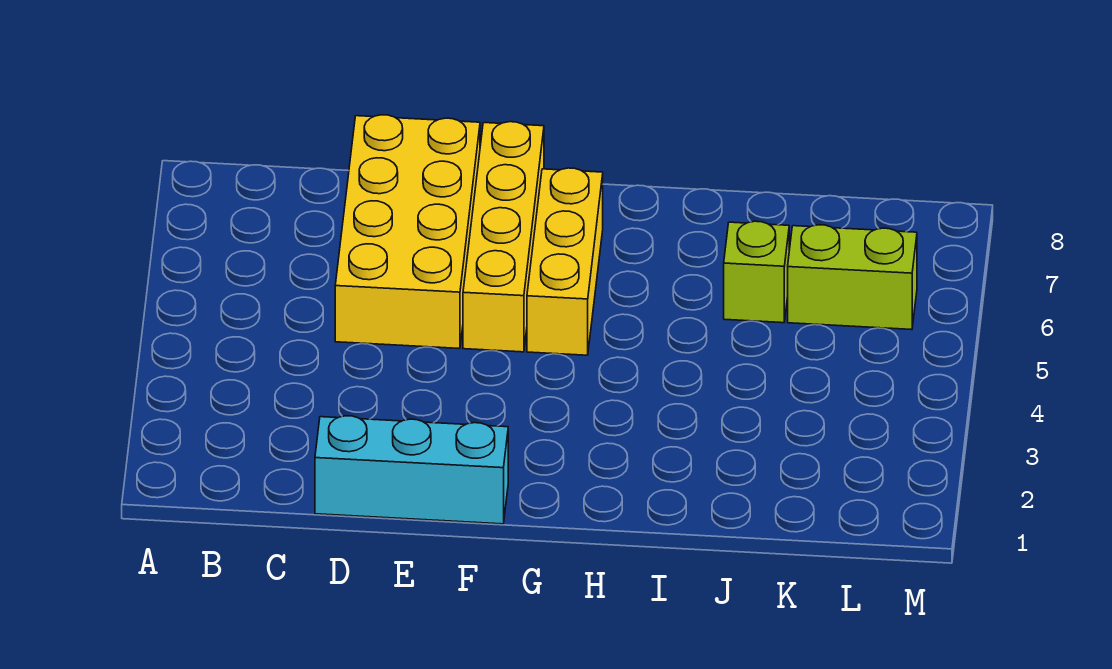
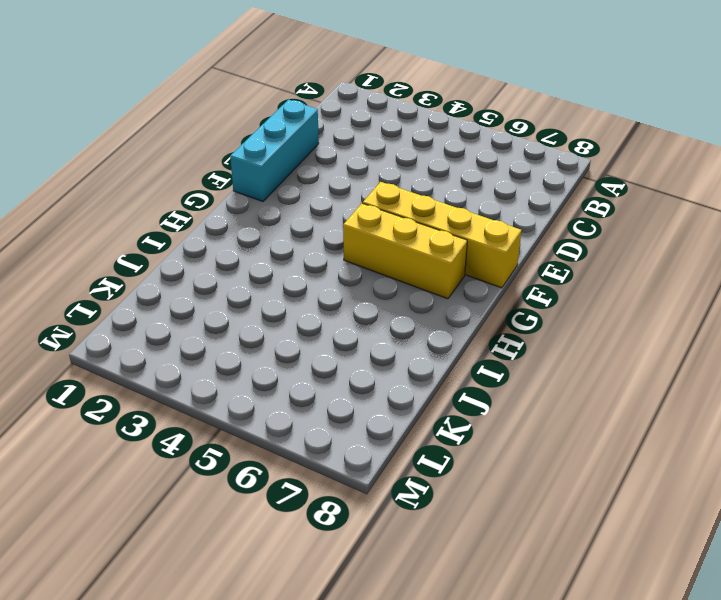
none -> yellow 2x4 brick [335,115,480,349]
none -> lime 1x1 brick [724,221,789,323]

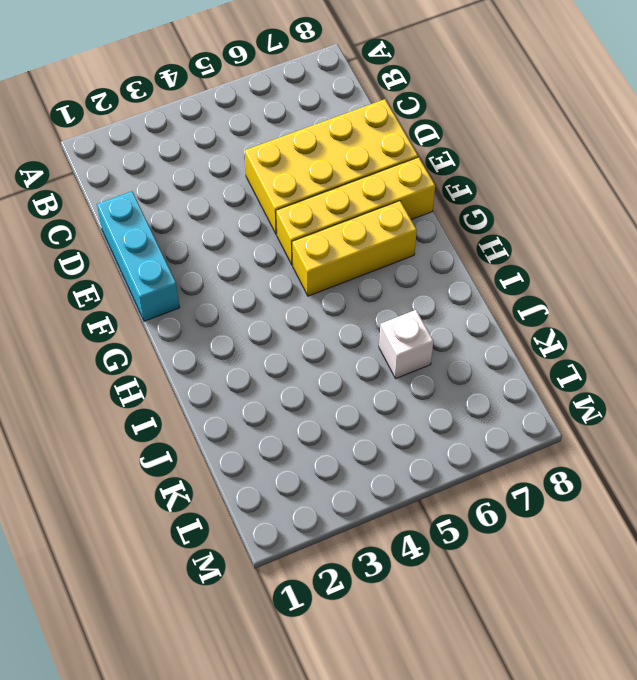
white 1x1 brick [379,310,433,378] -> lime 1x1 brick [724,221,789,323]
none -> lime 1x2 brick [788,225,917,330]

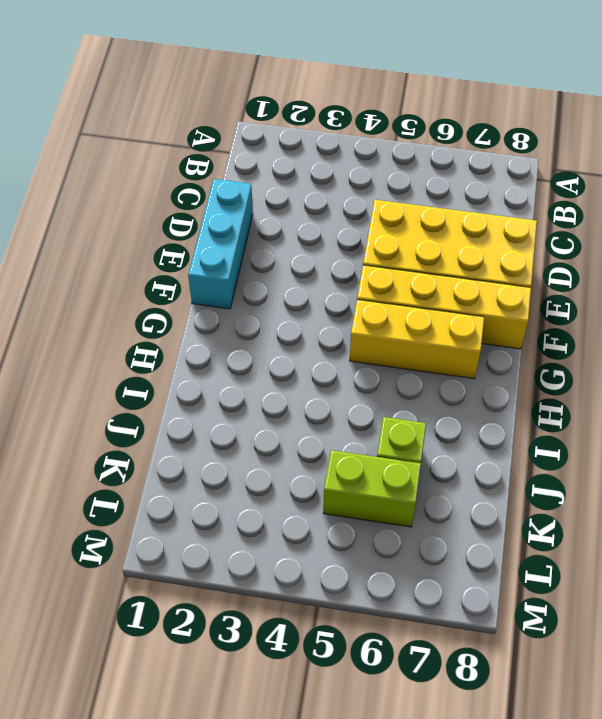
lime 1x2 brick [323,450,421,527] -> lime 1x2 brick turned to [788,225,917,330]

